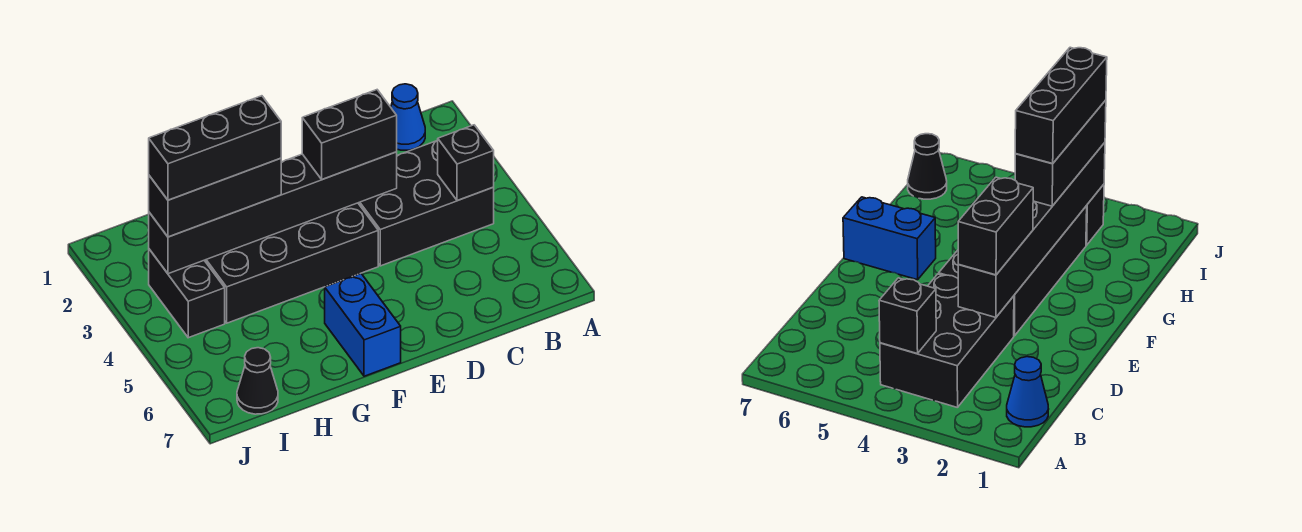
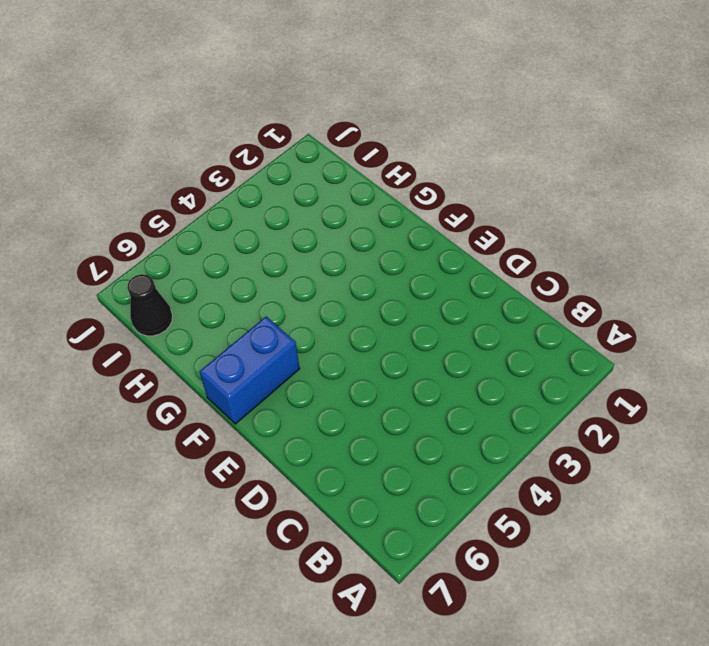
none -> blue 1x1 cone [391,84,425,150]
none -> black 2x3 brick [358,141,494,266]

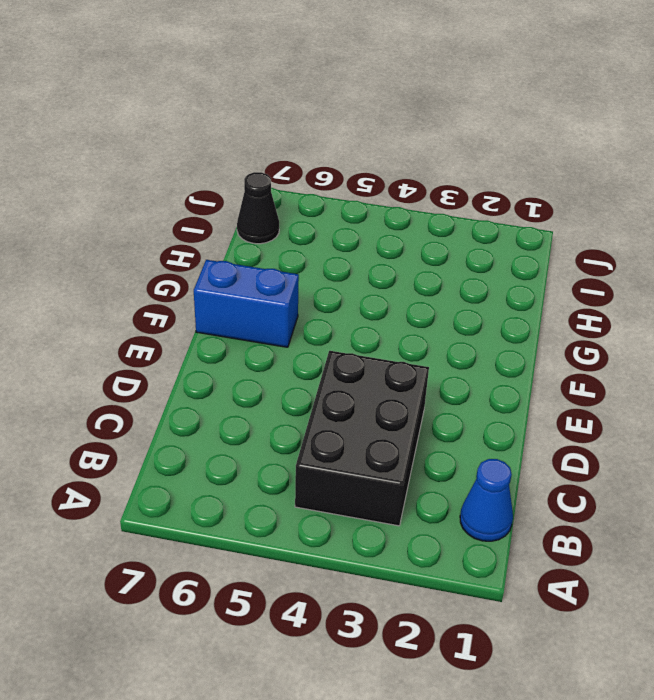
none -> black 2x4 brick [204,203,378,323]
none -> black 1x2 brick [149,249,225,338]

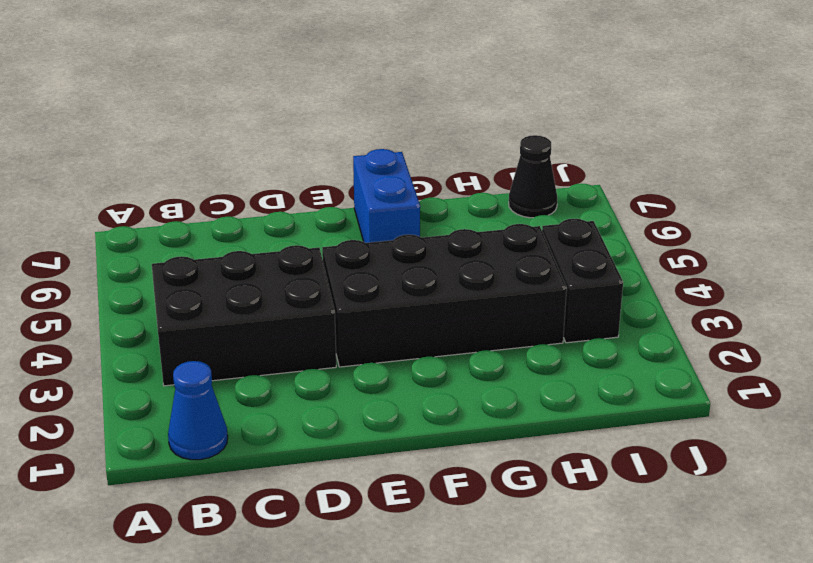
none -> black 1x1 brick [437,125,494,200]
none -> black 1x6 brick [149,152,397,274]

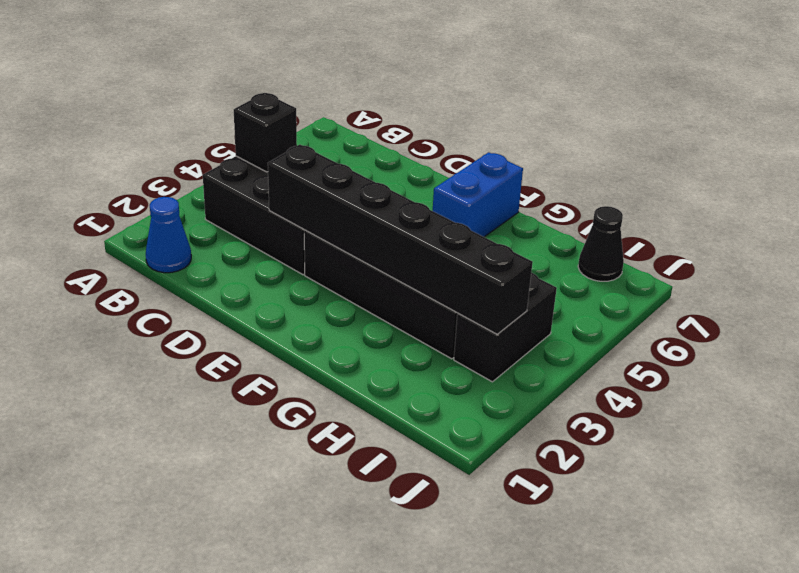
none -> black 1x2 brick [302,90,397,179]
none -> black 1x3 brick [149,158,281,237]

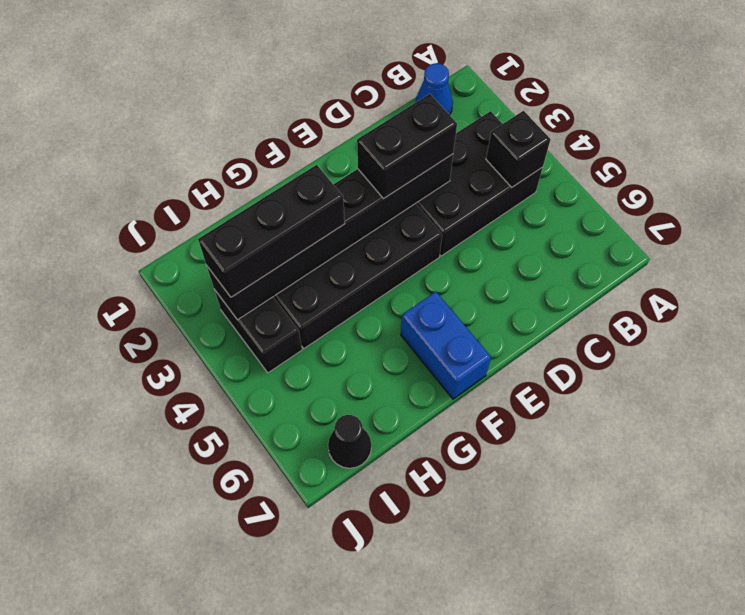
none -> black 1x3 brick [149,96,281,200]

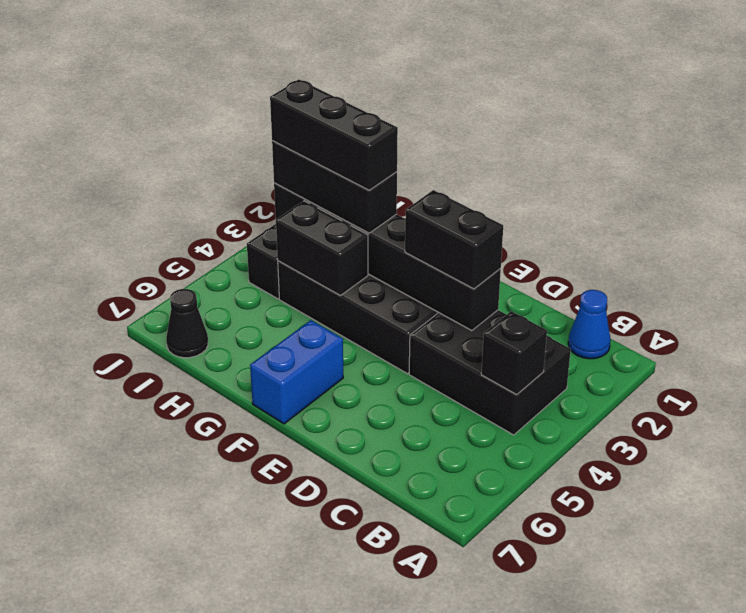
black 1x2 brick [276,201,368,296] -> none

